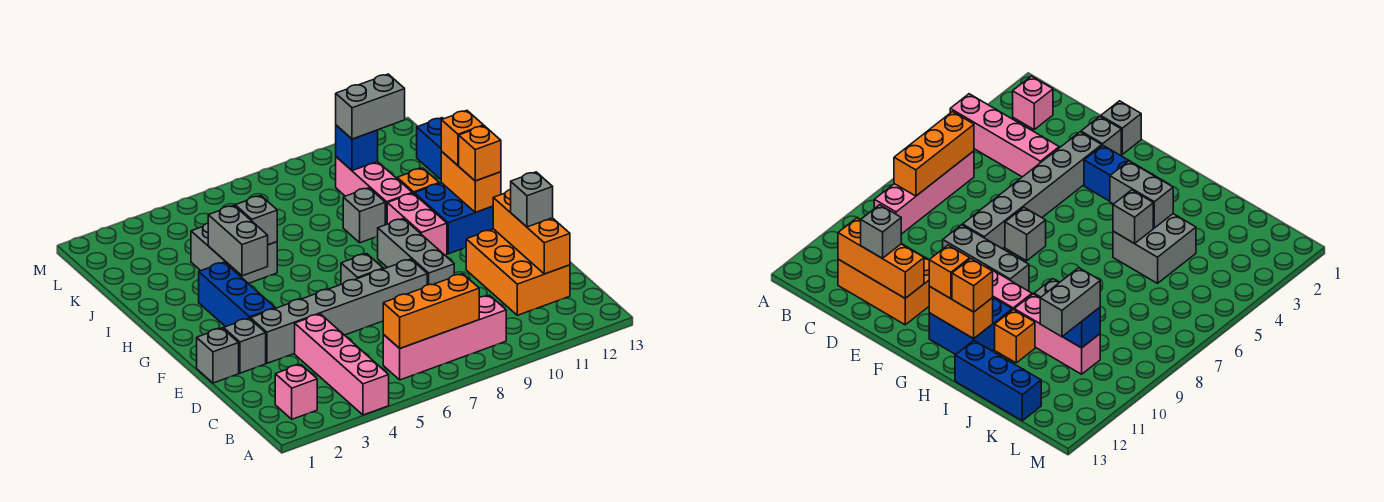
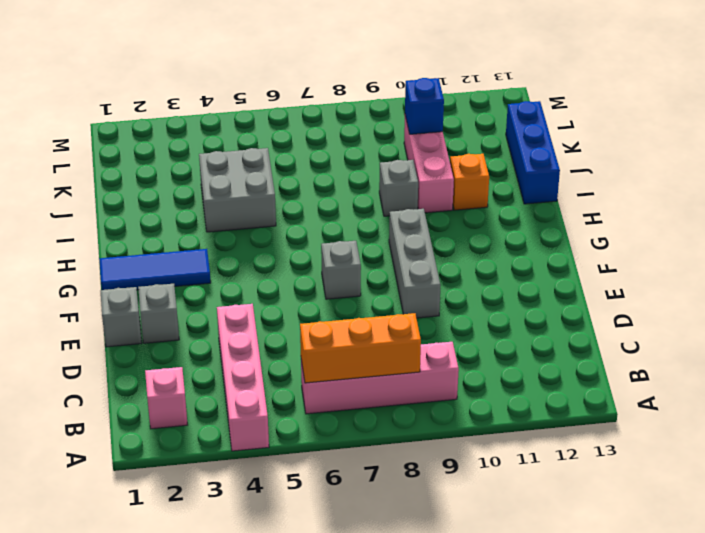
blue 1x3 tile [100,249,211,290] -> blue 1x3 brick [199,262,275,327]
none -> orange 2x3 brick [466,229,570,315]
none -> grey 1x6 brick [250,259,427,363]
none -> pink 1x2 brick [387,193,447,255]

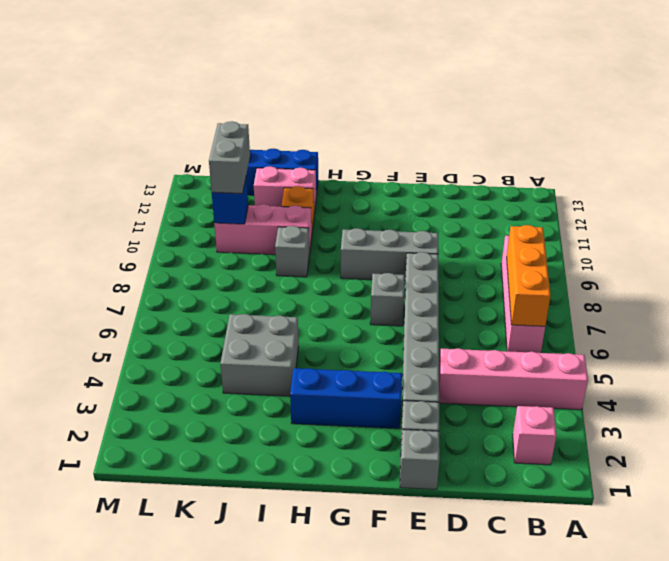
pink 1x2 brick [254,166,316,214] -> pink 1x2 brick moved to [387,193,447,255]
none -> orange 2x3 brick [466,229,570,315]
none -> blue 2x2 brick [414,183,493,254]
none -> orange 1x3 brick [493,190,570,274]

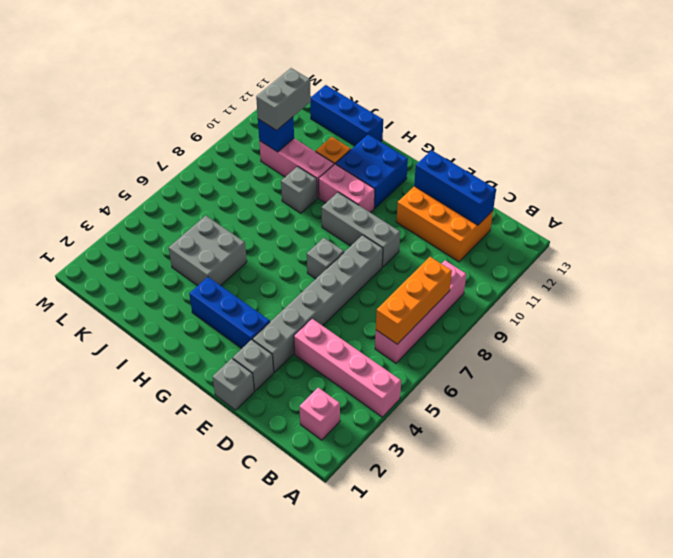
blue 1x3 brick [414,150,496,225] -> orange 1x3 brick [493,190,570,274]
none -> orange 1x2 brick [441,152,501,212]
none -> grey 1x2 brick [208,206,268,276]
none -> grey 1x1 brick [235,196,277,245]

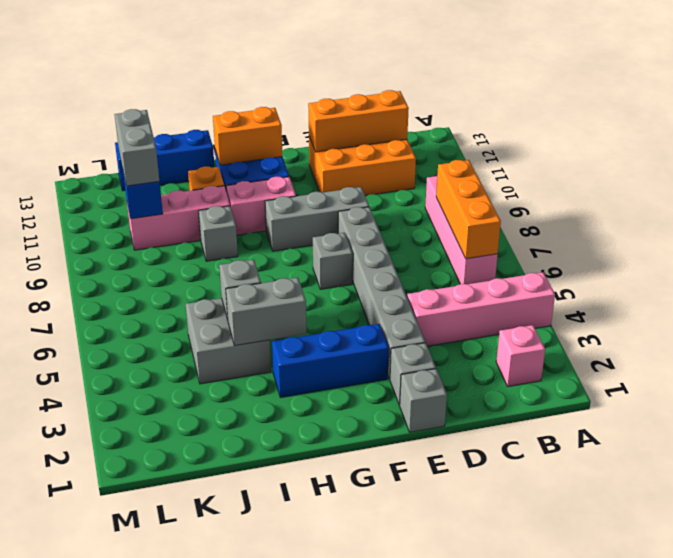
none -> grey 1x1 brick [511,172,553,227]
none -> orange 1x1 brick [459,126,501,181]
none -> orange 1x1 brick [441,111,484,165]

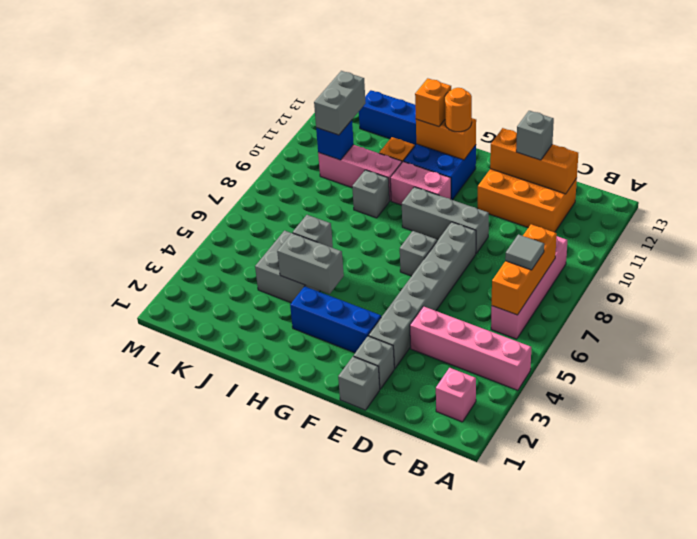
grey 1x1 tile [505,234,544,270] -> none
orange 1x1 round brick [445,88,472,132] -> orange 1x1 brick [459,126,501,181]

